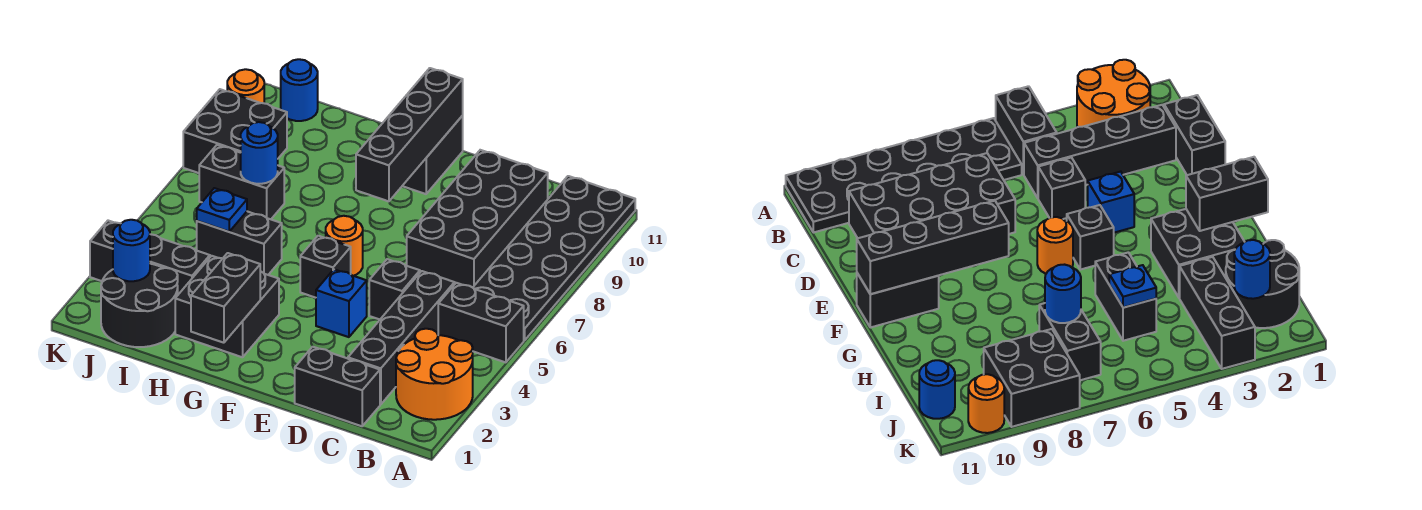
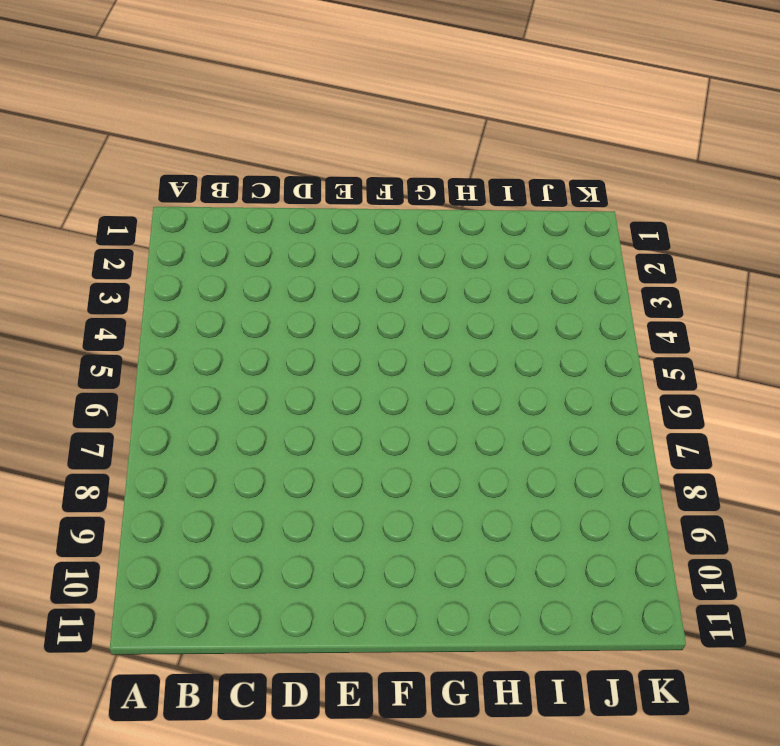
none -> orange 2x2 round brick [396,329,473,420]
none -> black 1x2 brick [438,283,524,362]
none -> black 2x6 plate [473,176,635,341]

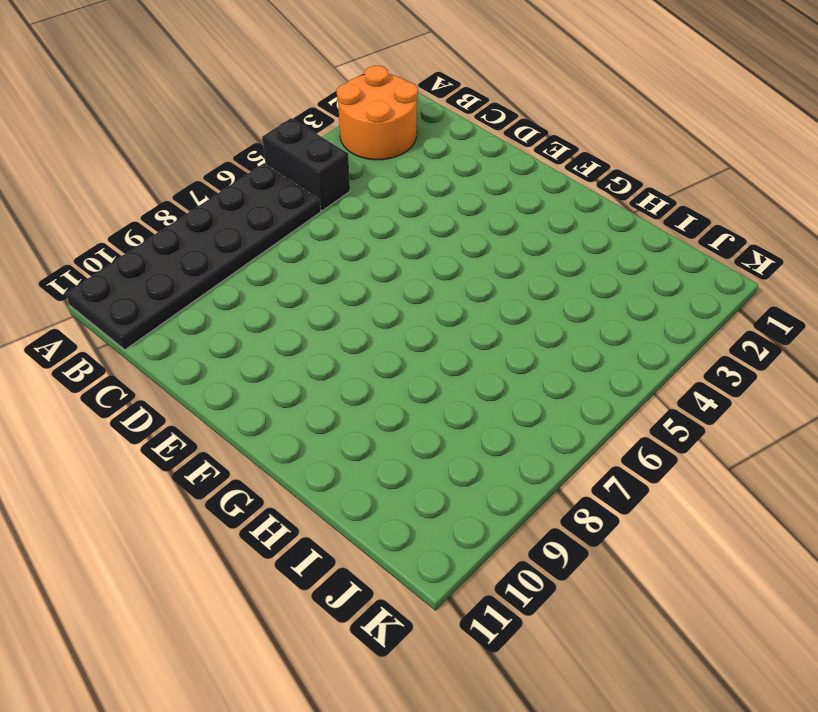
none -> black 1x2 brick [295,347,380,426]
none -> black 1x4 brick [348,271,455,405]
none -> black 2x4 brick [407,150,548,288]

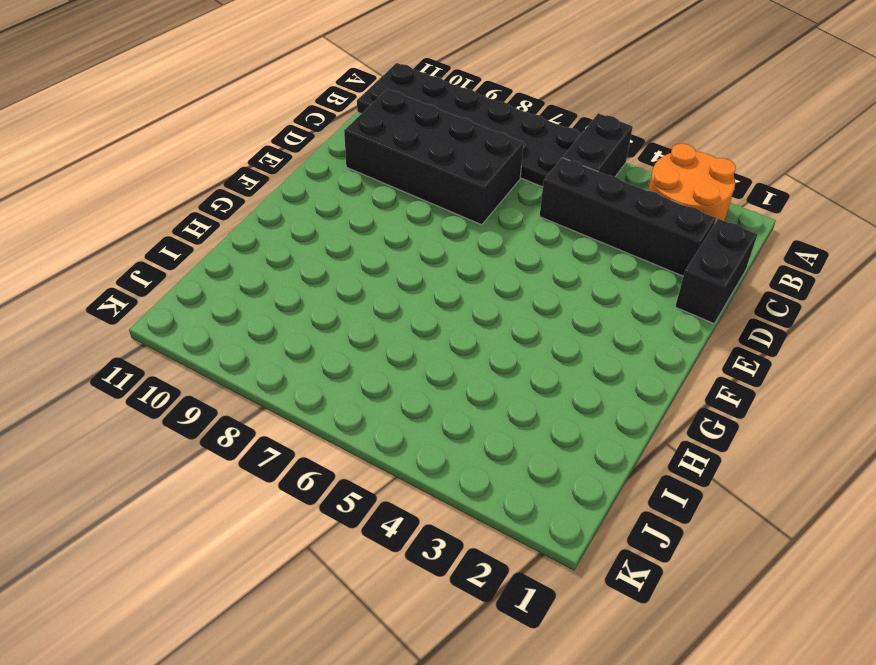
none -> black 1x1 brick [369,259,420,320]
none -> blue 1x1 brick [316,269,367,337]
none -> black 1x1 brick [300,236,351,298]

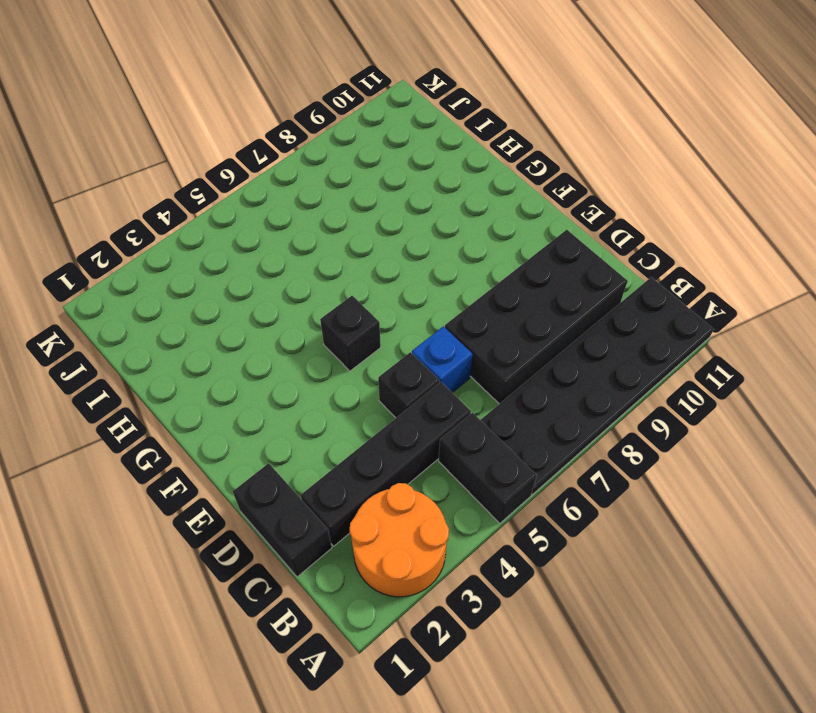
blue 1x1 brick [412,326,472,393] -> blue 1x1 brick moved to [316,269,367,337]
none -> orange 1x1 round brick [326,216,363,276]
none -> black 1x2 brick [403,116,463,194]
none -> black 2x2 brick [175,256,279,357]

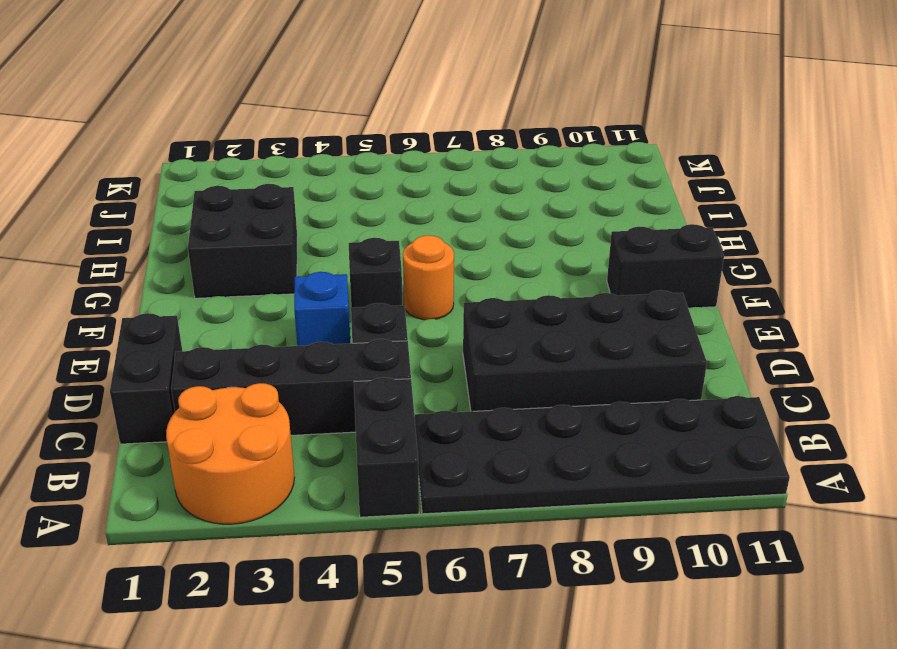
none -> black 1x2 brick [197,211,282,275]
none -> black 2x2 round brick [101,264,178,347]
none -> black 1x3 brick [90,221,210,294]

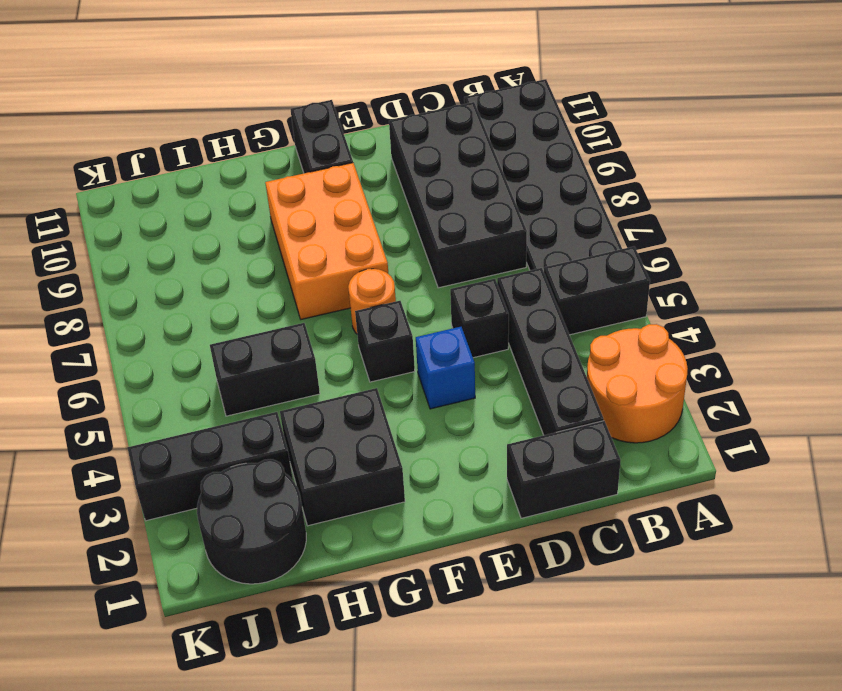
orange 2x3 brick [265,163,388,319] -> none
none -> black 1x2 brick [199,145,284,219]
none -> black 2x2 brick [183,89,287,173]
none -> blue 1x1 round brick [281,59,318,121]

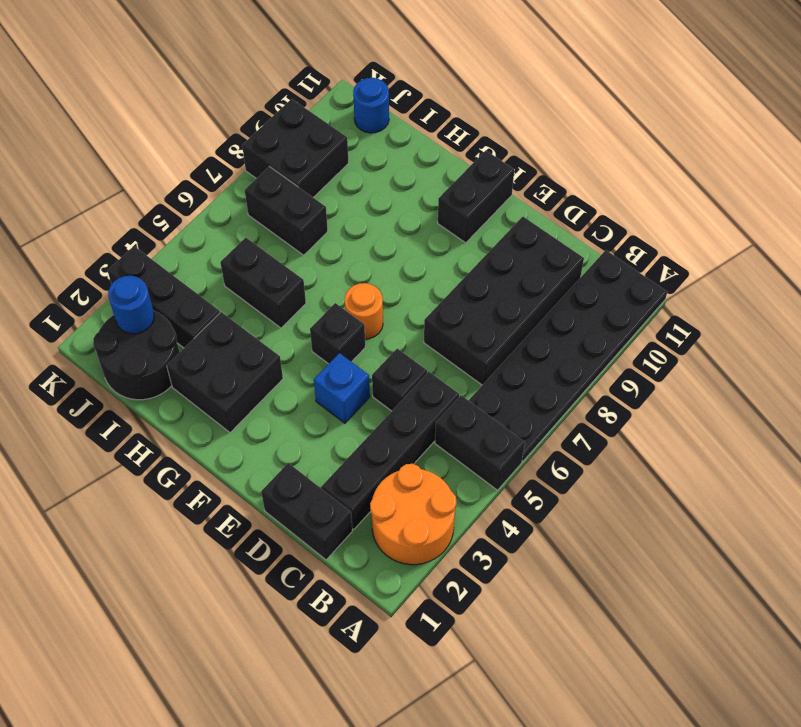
none -> orange 1x1 round brick [227,69,264,103]
none -> black 1x4 brick [356,68,463,201]
none -> black 1x2 brick [191,253,260,343]

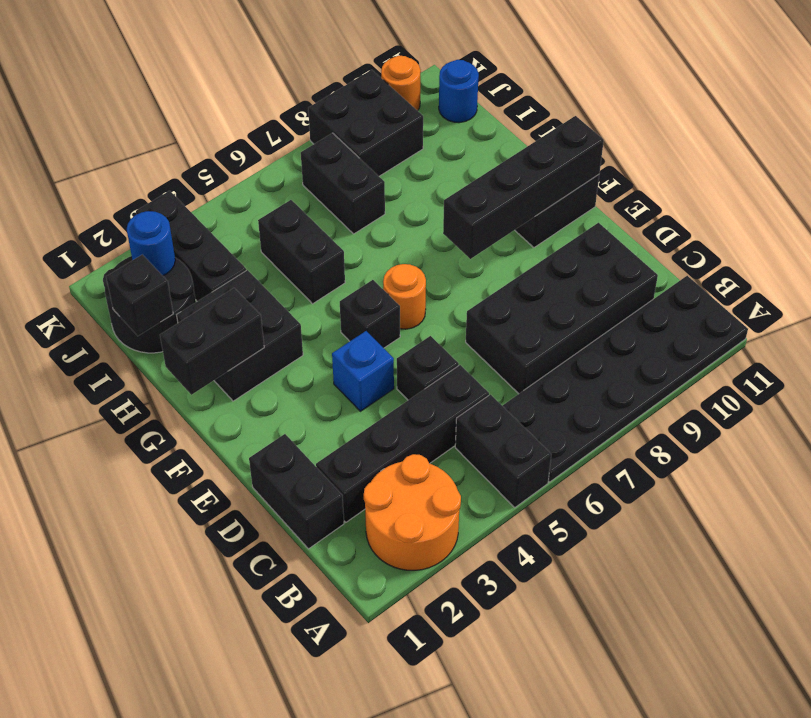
black 1x1 brick [106,254,173,336] -> none
none -> blue 1x1 plate [197,188,247,232]
none -> blue 1x1 round brick [241,122,278,184]

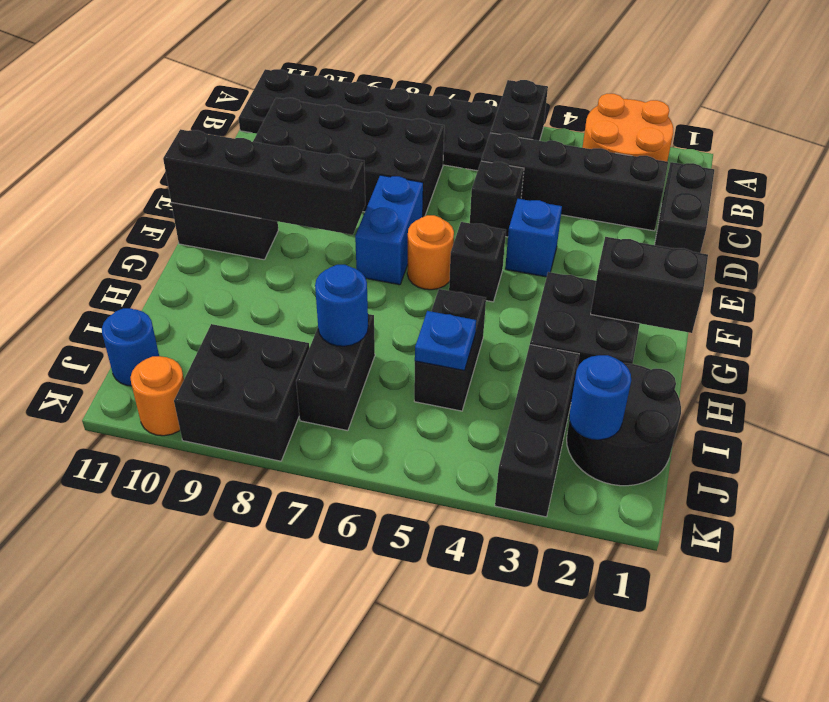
blue 1x2 brick [355,175,423,285] -> none

